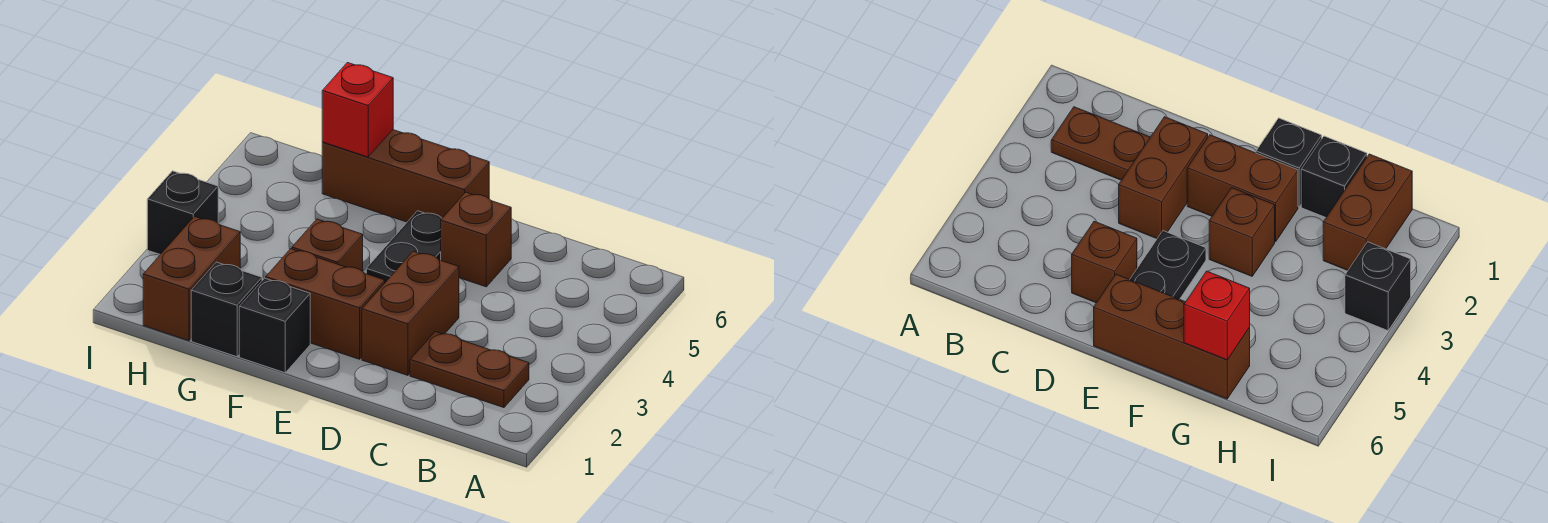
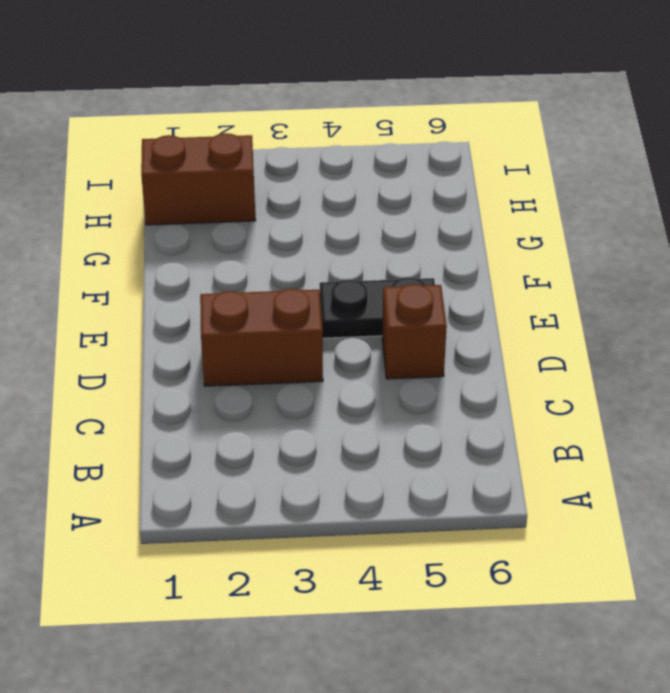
none -> brown 1x2 plate [410,332,529,408]
none -> brown 1x2 brick [266,249,385,359]
none -> brown 1x3 brick [322,130,489,222]

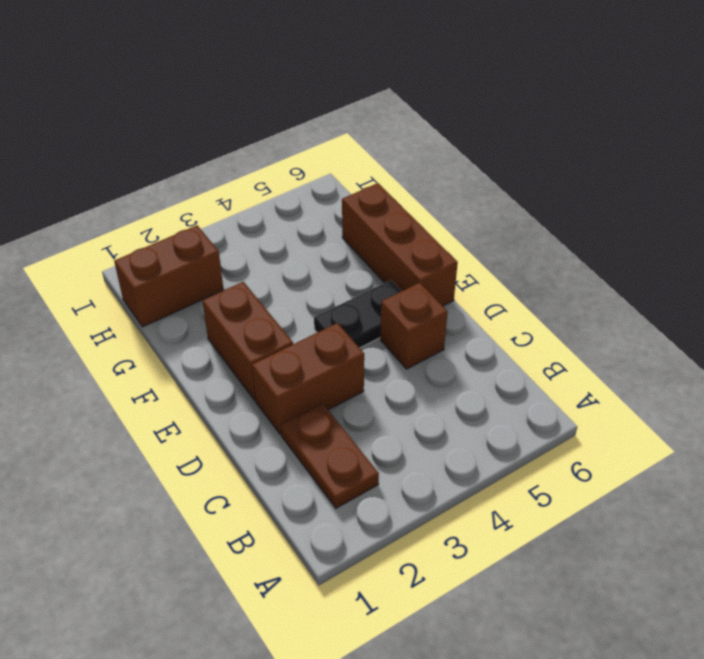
none -> black 1x1 brick [239,278,310,373]
none -> brown 1x1 brick [292,219,363,271]
none -> black 1x1 brick [191,262,262,357]

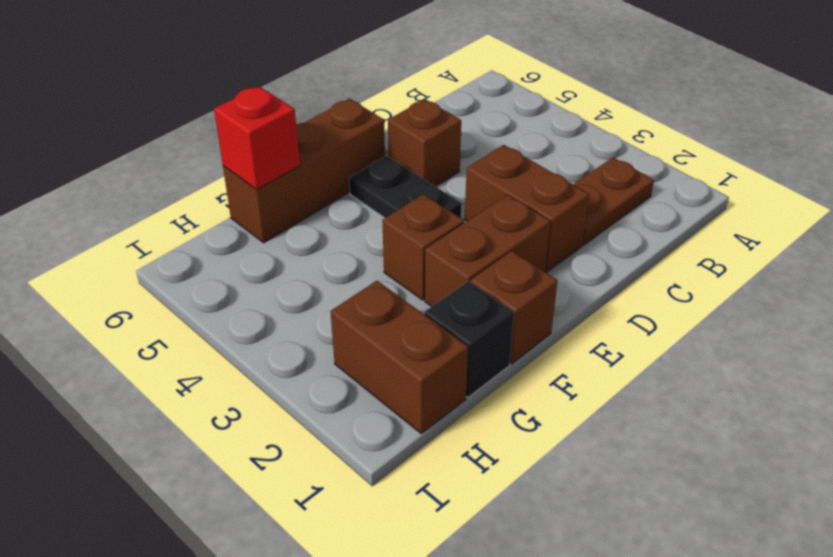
brown 1x1 brick [470,251,557,364] -> black 1x1 brick [239,278,310,373]
none -> black 1x1 brick [147,171,218,255]

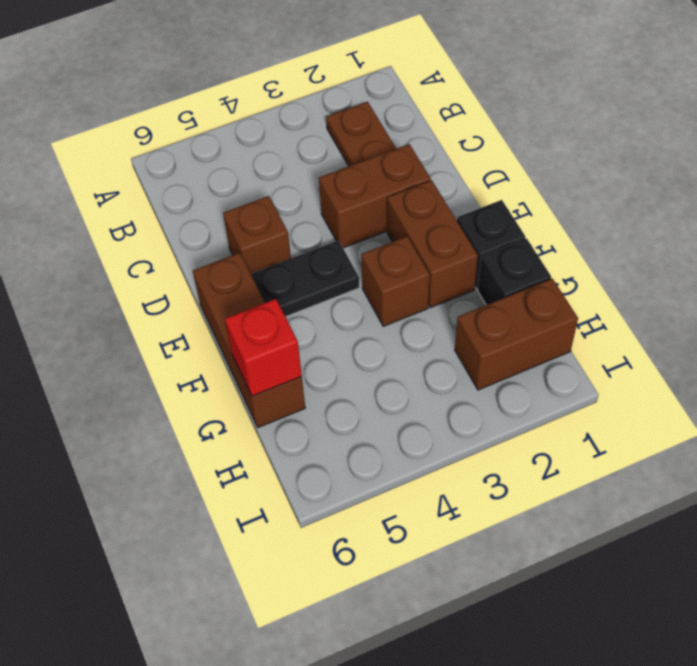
none -> black 1x1 brick [147,171,218,255]

